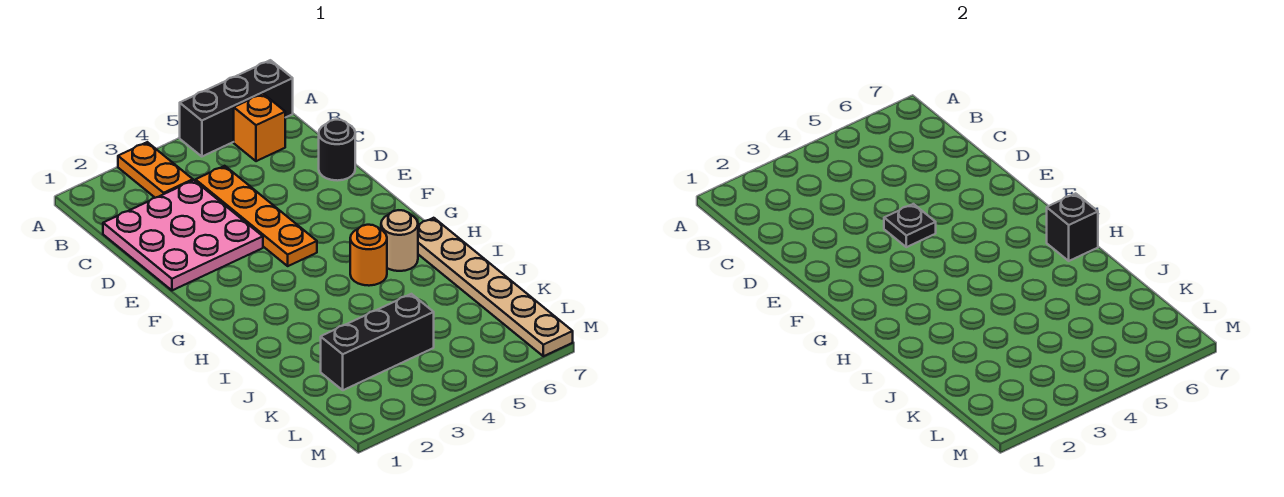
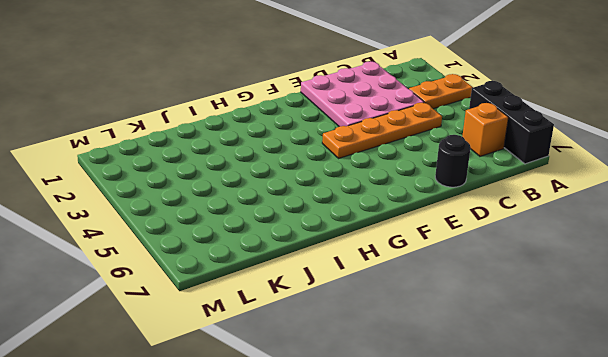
none -> orange 1x1 round brick [350,225,387,286]
none -> tan 1x1 round brick [381,210,418,271]
none -> tan 1x6 plate [418,218,573,356]

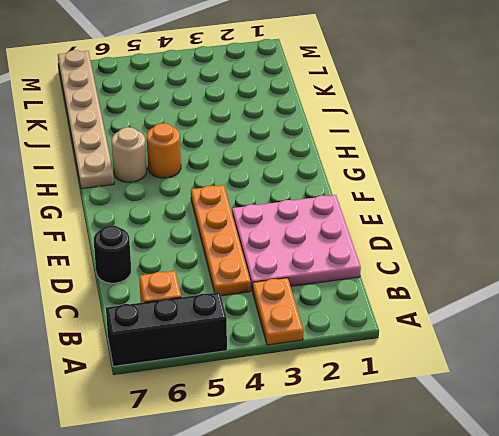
none -> black 1x3 brick [321,294,434,390]
none -> black 1x1 plate [884,204,936,247]
none -> black 1x1 brick [1047,193,1098,261]

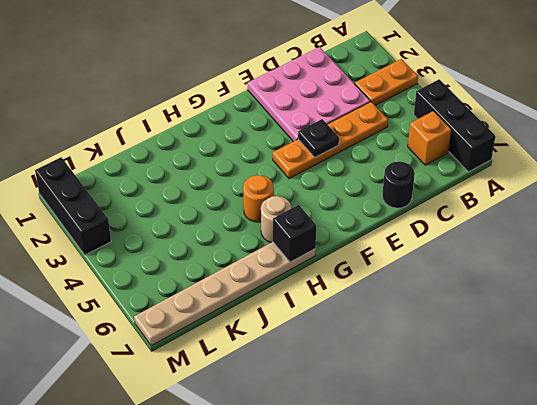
black 1x3 brick [35,157,111,255] -> black 1x3 brick moved to [321,294,434,390]

